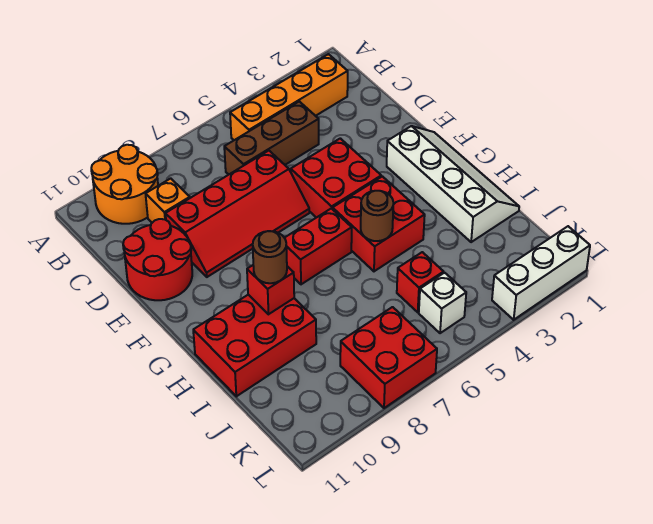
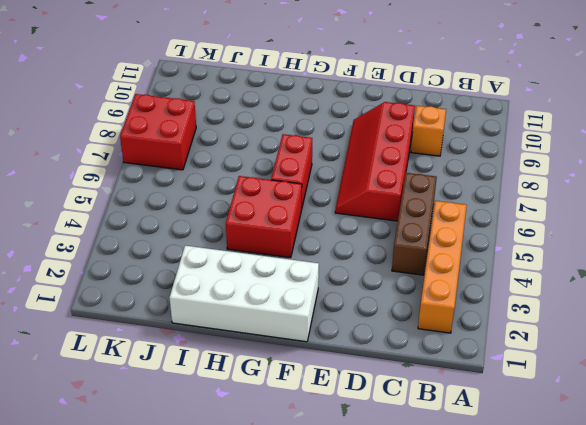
white 2x4 brick [169,246,319,342] -> white 2x4 slope [387,126,519,242]
none -> orange 2x2 round brick [91,145,158,224]
none -> red 2x2 round brick [123,219,192,300]
none -> red 2x2 brick [291,138,381,218]

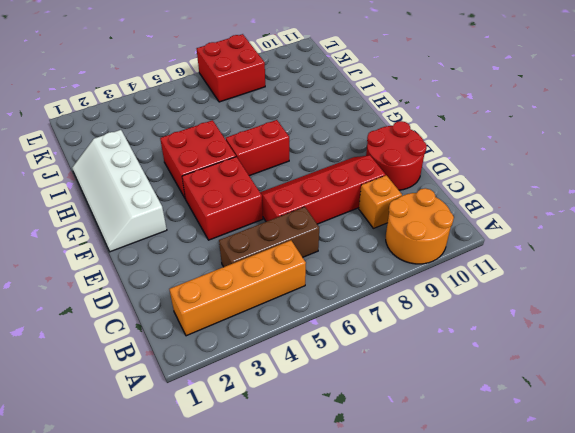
none -> red 2x3 brick [193,295,316,396]
none -> red 1x1 brick [397,252,444,312]
none -> white 1x1 brick [419,273,466,333]

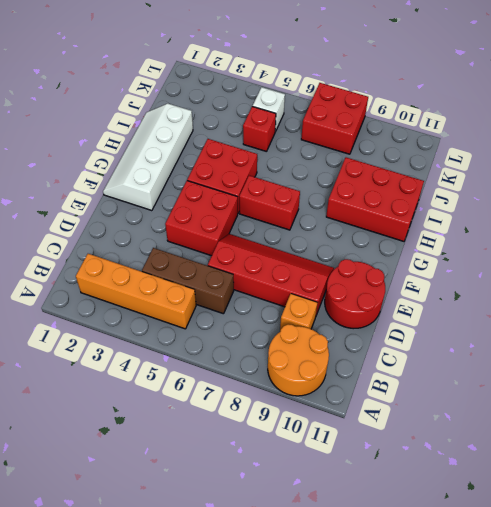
none -> white 1x3 brick [492,226,590,320]
none -> brown 1x1 round brick [361,191,393,241]
none -> red 1x1 brick [247,265,294,314]

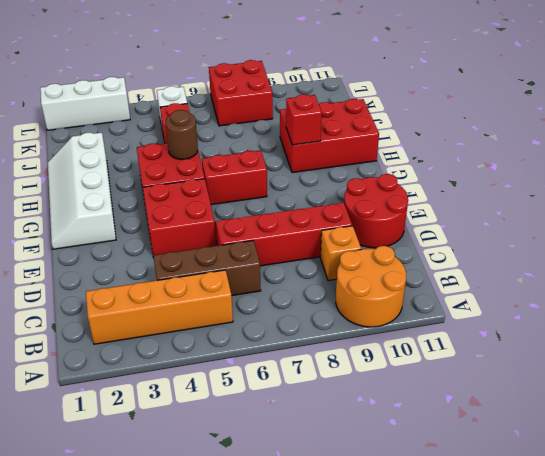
none -> brown 1x1 round brick [253,231,287,283]

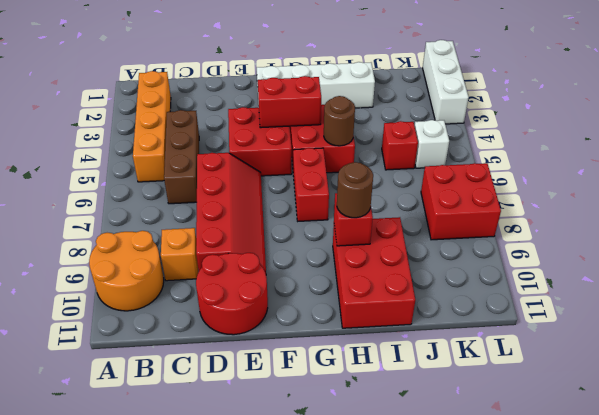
red 1x2 brick [257,76,321,128] -> none

